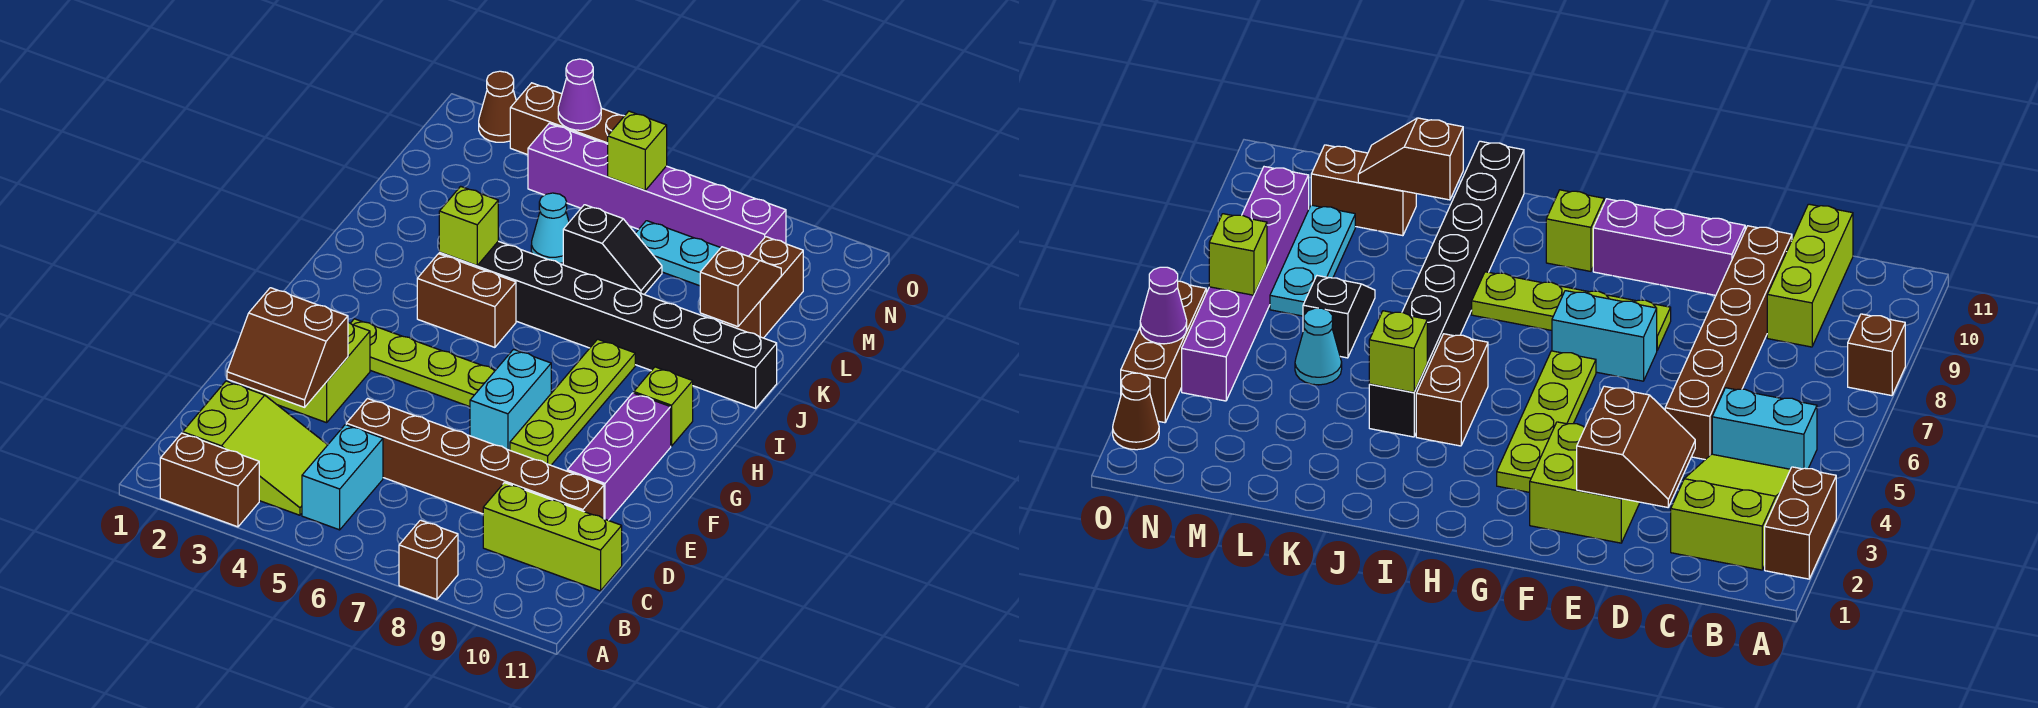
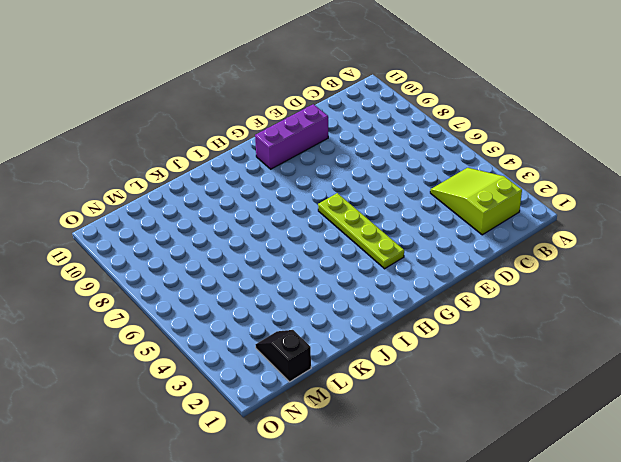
black 1x2 slope [255,330,311,382] -> black 1x2 slope moved to [563,205,662,294]
none -> brown 1x2 brick [160,433,259,527]
none -> brown 1x1 brick [399,520,458,599]
none -> cyan 1x2 brick [302,425,383,530]

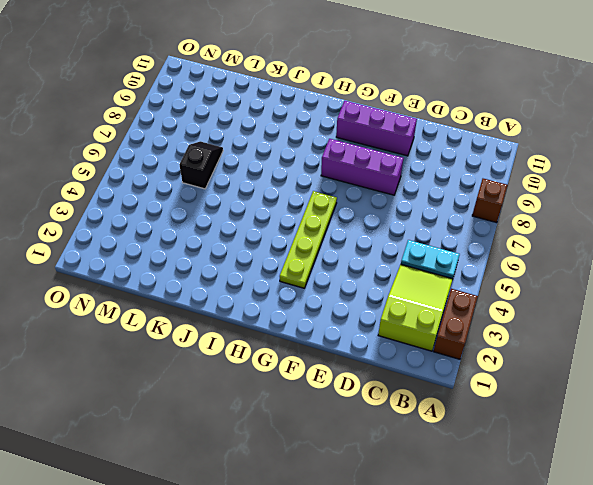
cyan 1x2 plate [401,240,460,279] -> cyan 1x2 brick [302,425,383,530]
purple 1x3 brick [321,139,404,195] -> lime 1x4 plate [510,339,635,465]
none -> lime 1x3 brick [483,483,622,591]
none -> brown 1x6 brick [346,399,604,519]
none -> lime 2x2 brick [249,322,370,423]

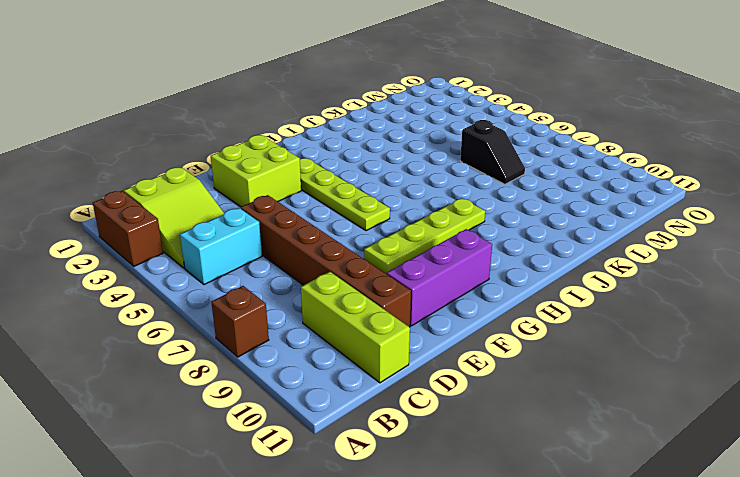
none -> cyan 1x2 brick [470,349,551,450]
none -> lime 1x1 brick [634,367,693,446]
none -> brown 1x2 brick [417,254,516,347]

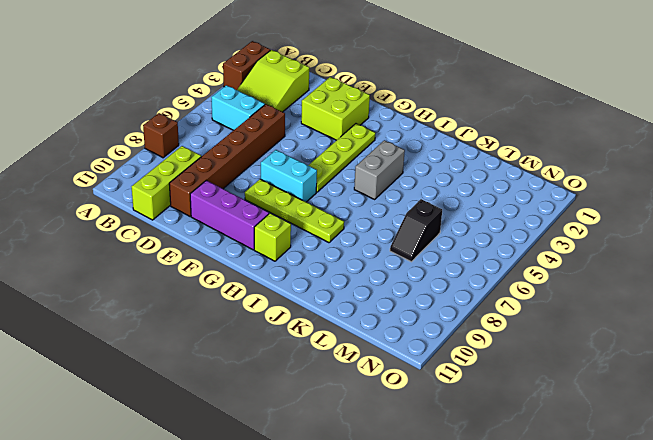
grey 1x2 brick [354,140,405,199] -> brown 1x2 brick [417,254,516,347]
none -> black 1x8 brick [439,241,777,408]
none -> cyan 1x1 cone [531,193,569,263]
none -> brown 1x2 brick [722,237,803,338]

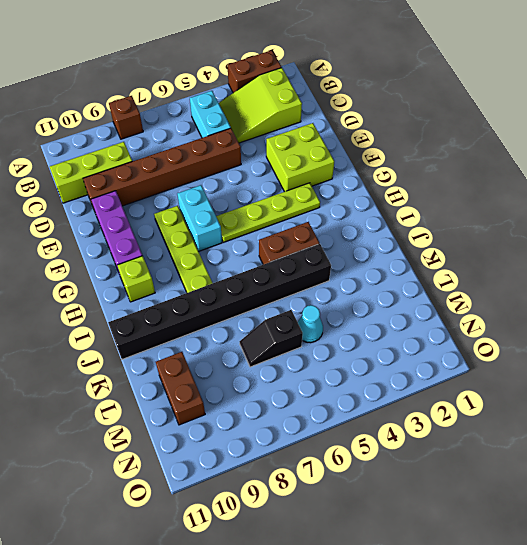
none -> cyan 1x3 plate [635,221,720,286]
none -> purple 1x6 brick [528,123,786,256]
none -> brown 1x1 cone [479,71,516,142]

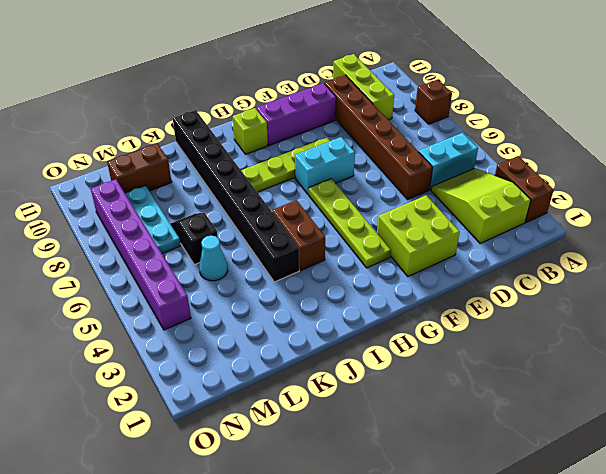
none -> brown 1x1 cone [479,71,516,142]
none -> brown 1x3 brick [510,83,624,155]
none -> brown 2x2 slope [227,288,348,407]

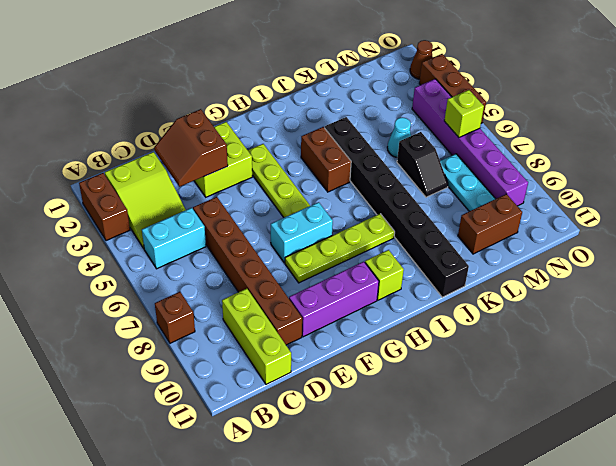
none -> lime 1x1 brick [439,186,498,265]
none -> brown 1x2 slope [700,247,781,327]
none -> purple 1x1 cone [558,59,601,130]

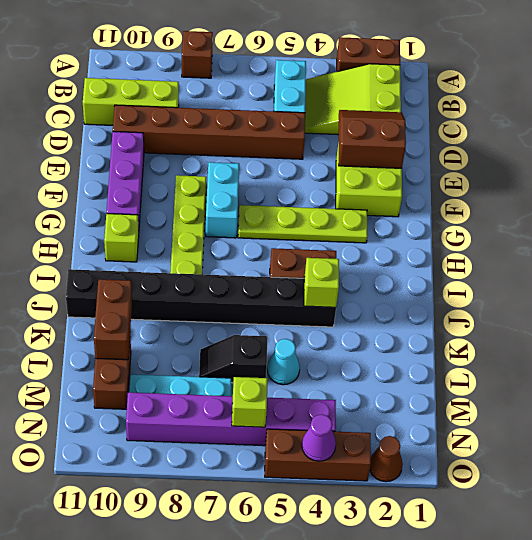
brown 1x2 brick [94,279,132,360] -> brown 1x2 slope [700,247,781,327]

